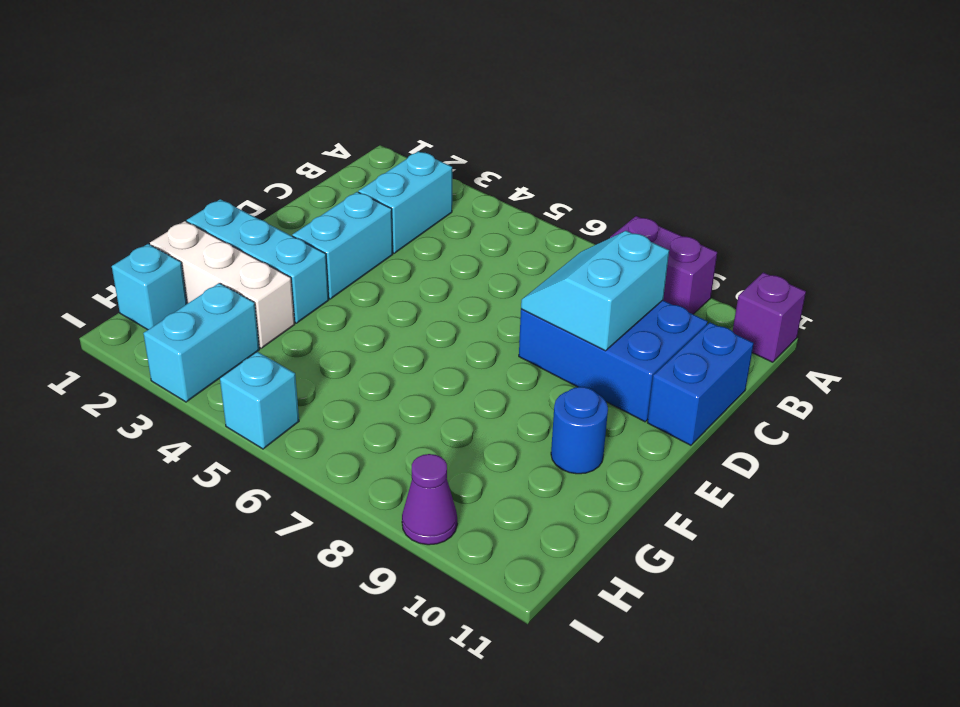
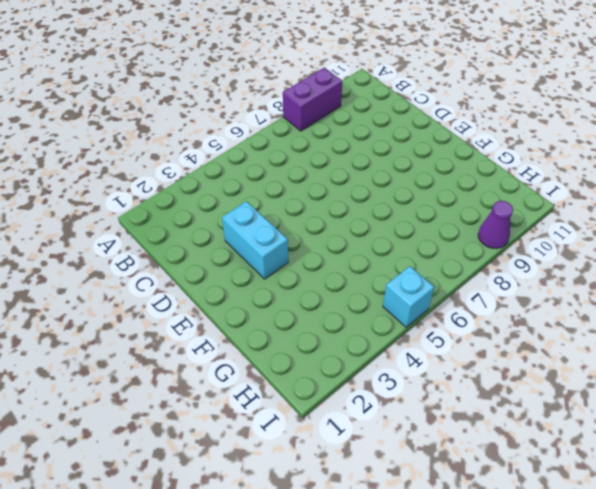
none -> purple 1x1 brick [733,272,806,362]
none -> cyan 1x2 brick [358,151,452,253]
none -> blue 2x3 brick [519,300,708,422]

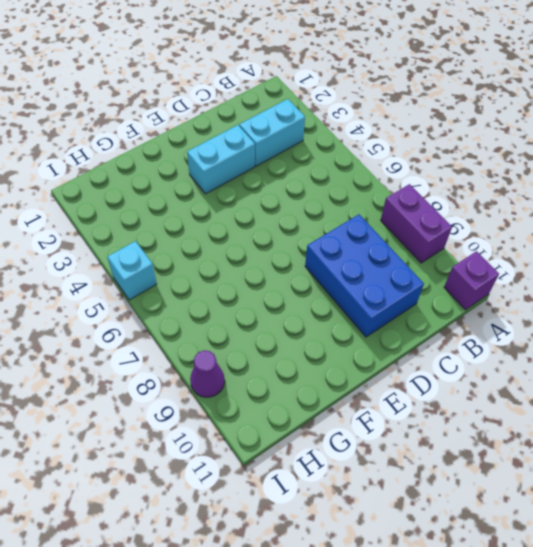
none -> blue 1x2 brick [648,323,754,445]
none -> cyan 1x3 brick [187,199,329,323]
none -> blue 1x1 round brick [551,387,608,474]

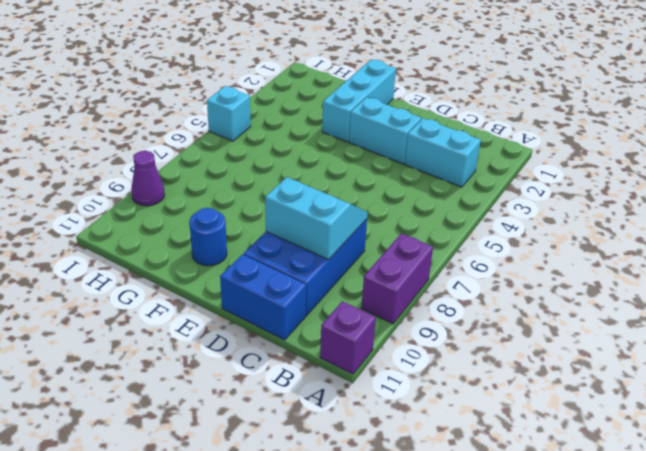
none -> white 1x3 brick [150,221,295,348]
none -> cyan 1x1 brick [112,244,187,330]
none -> cyan 1x2 brick [143,283,259,402]

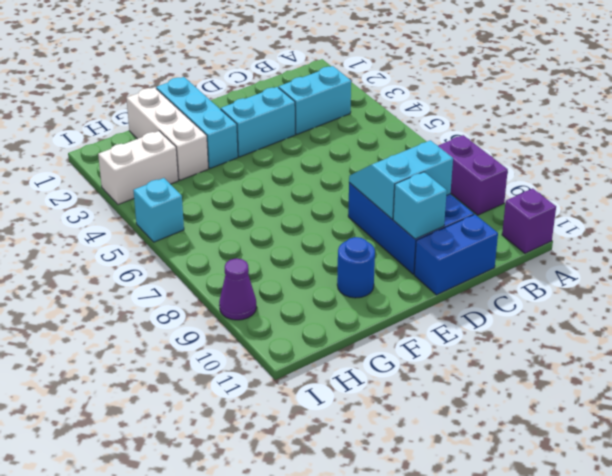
cyan 1x1 brick [393,172,447,239] -> cyan 1x1 brick moved to [112,244,187,330]
white 1x2 brick [98,131,178,205] -> cyan 1x2 brick [143,283,259,402]

